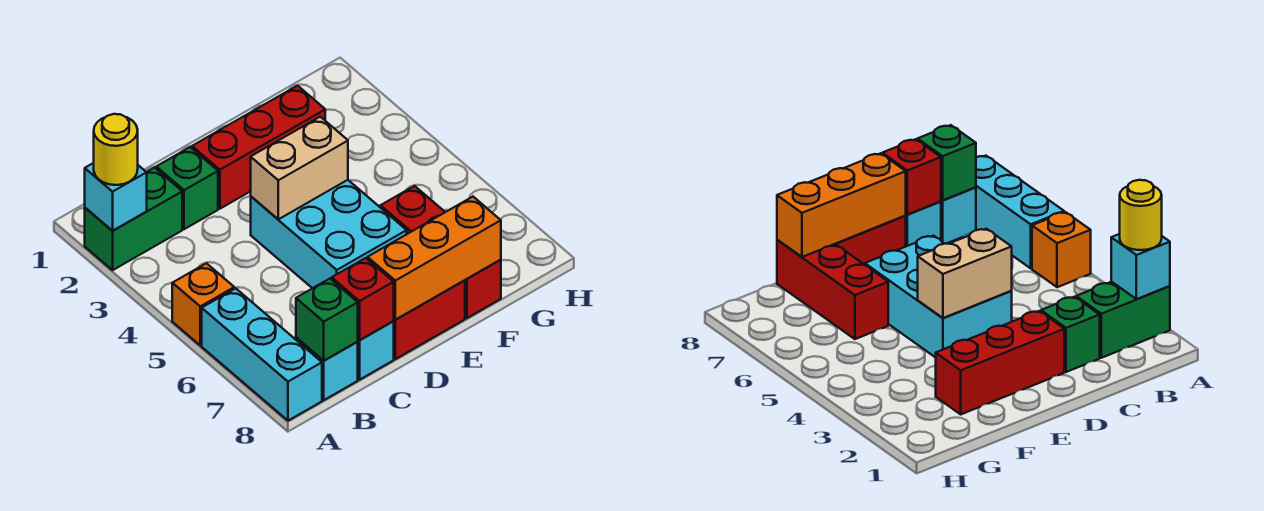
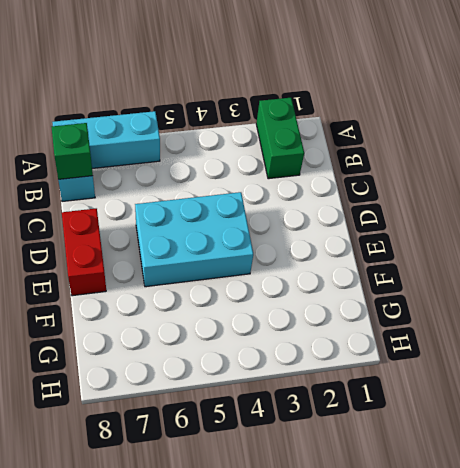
none -> orange 1x1 brick [172,263,234,345]
none -> green 1x1 brick [156,147,218,229]
none -> cyan 1x1 brick [358,322,394,380]

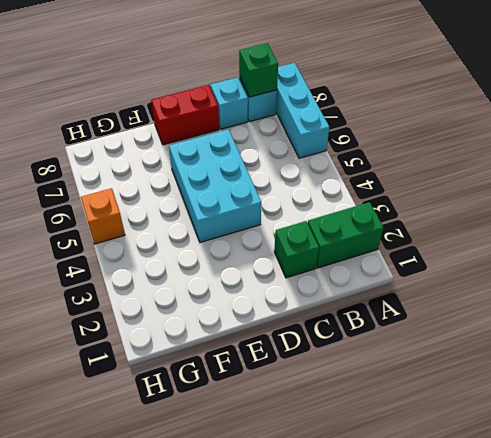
orange 1x1 brick [81,188,125,244] -> orange 1x1 brick moved to [172,263,234,345]
none -> red 1x3 brick [192,86,325,209]
none -> red 1x3 brick [381,186,501,318]
none -> cyan 1x1 brick [85,163,147,231]

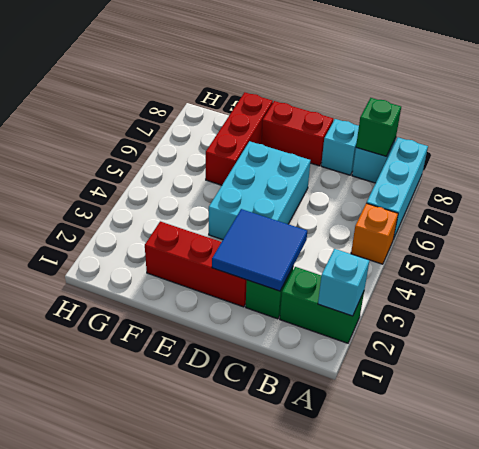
blue 2x2 tile [212,209,307,291] -> none
none -> red 1x1 brick [332,258,394,340]
none -> tan 1x2 brick [251,117,348,219]
none -> orange 1x3 brick [367,197,501,320]

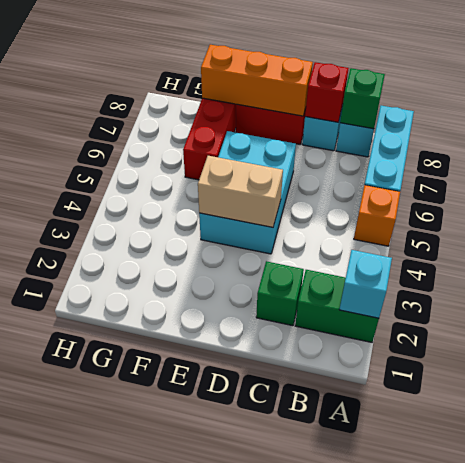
none -> red 1x3 brick [192,86,325,209]
none -> yellow 1x1 round brick [94,114,138,185]

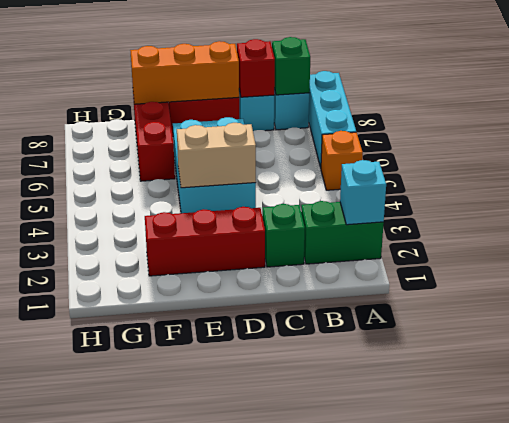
none -> yellow 1x1 round brick [94,114,138,185]

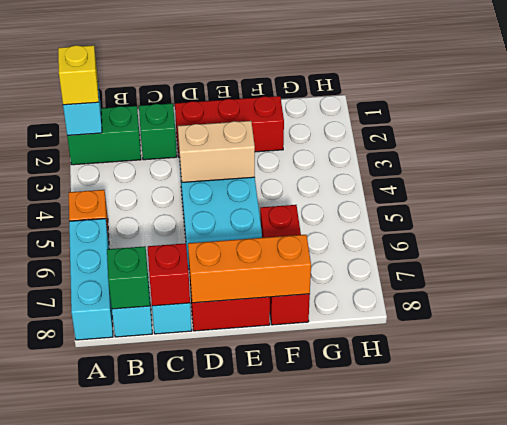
yellow 1x1 brick [58,45,99,105] -> yellow 1x1 round brick [94,114,138,185]

